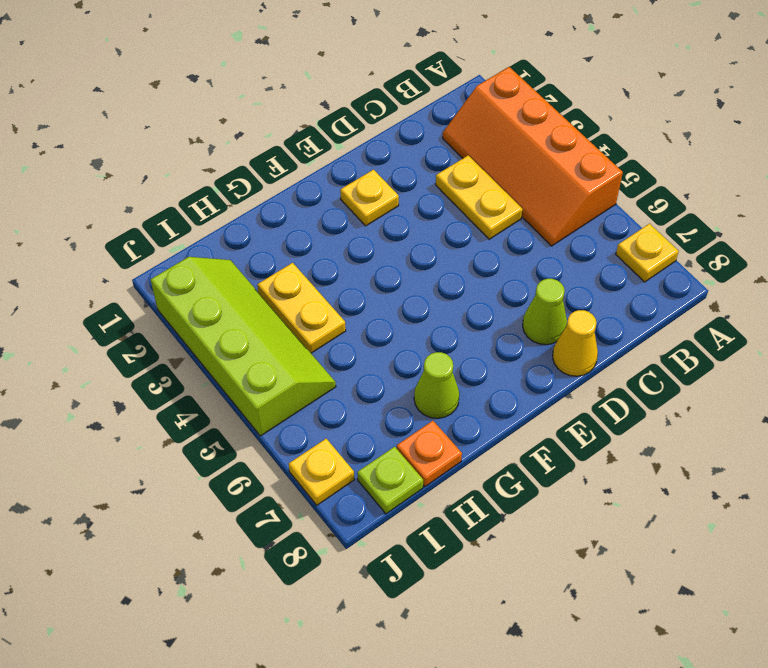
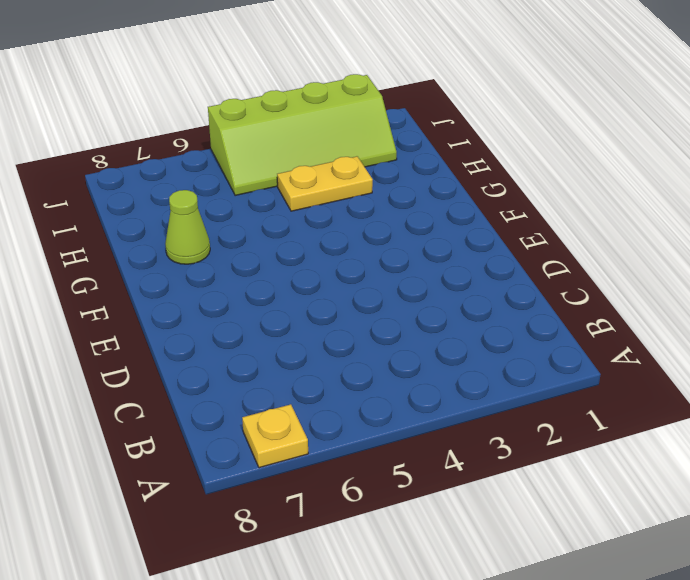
none -> orange 2x4 slope [443,67,623,246]
none -> yellow 1x2 plate [436,155,523,239]
none -> lime 1x1 cone [523,279,567,345]

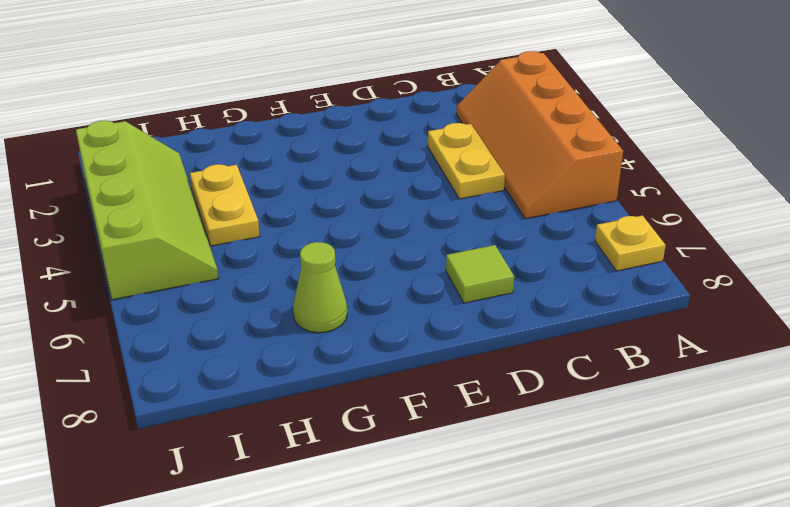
lime 1x1 tile [446,245,514,303] -> lime 1x1 cone [523,279,567,345]
none -> yellow 1x1 cone [553,310,598,376]
none -> yellow 1x1 plate [340,170,399,226]
none -> orange 1x1 plate [397,421,462,487]

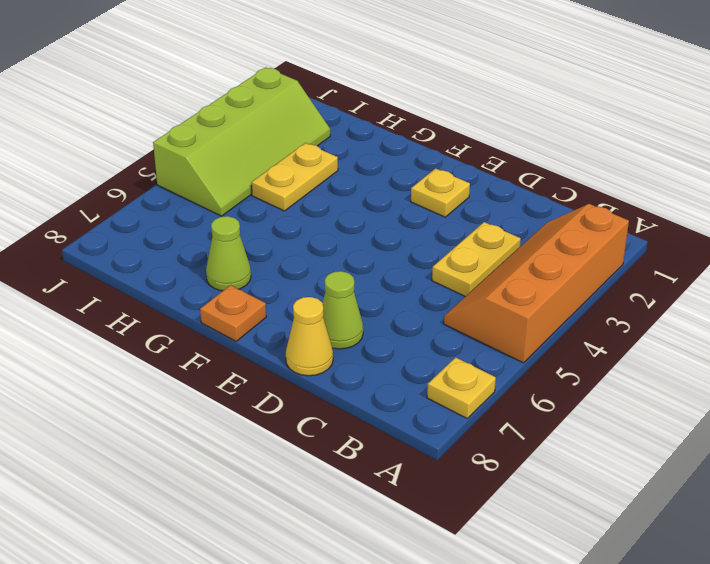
orange 1x1 plate [200,285,266,341] -> orange 1x1 plate moved to [397,421,462,487]
none -> lime 1x1 plate [357,447,423,514]
none -> yellow 1x1 plate [289,439,354,505]

